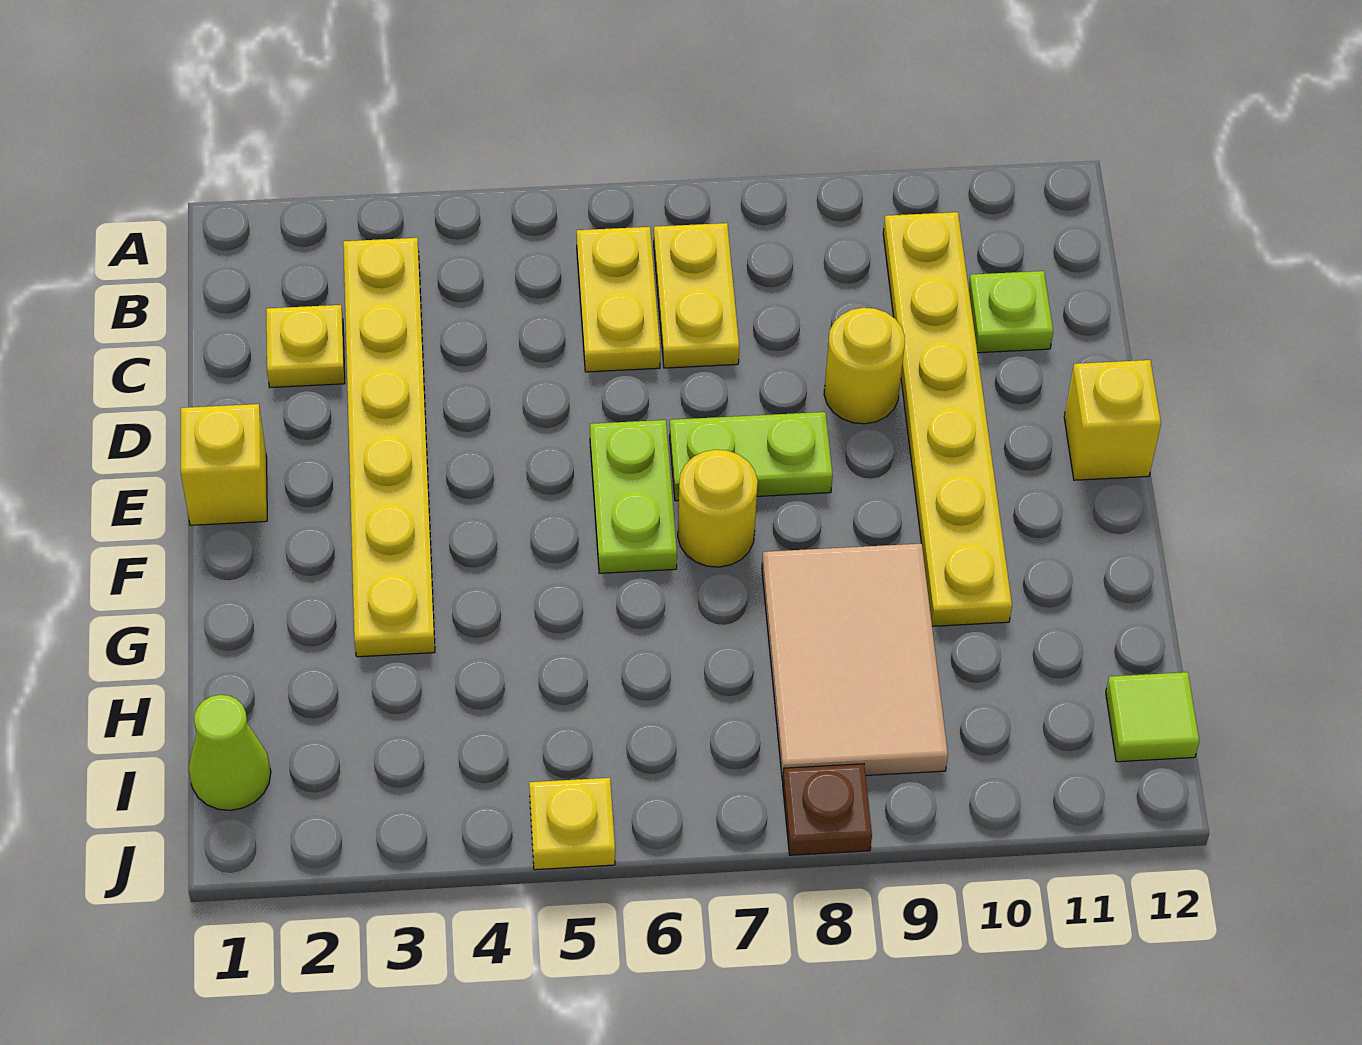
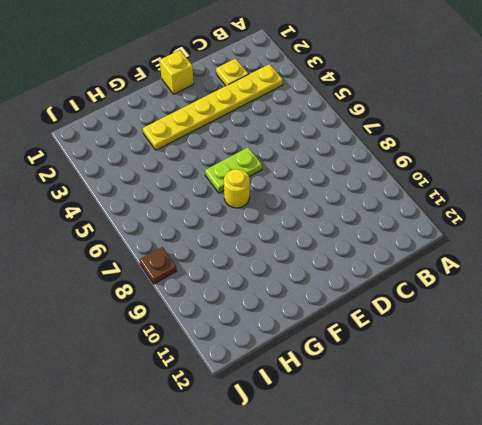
none -> yellow 1x2 plate [577,227,660,372]
none -> yellow 1x2 plate [654,223,739,368]
none -> yellow 1x6 plate [883,212,1012,626]

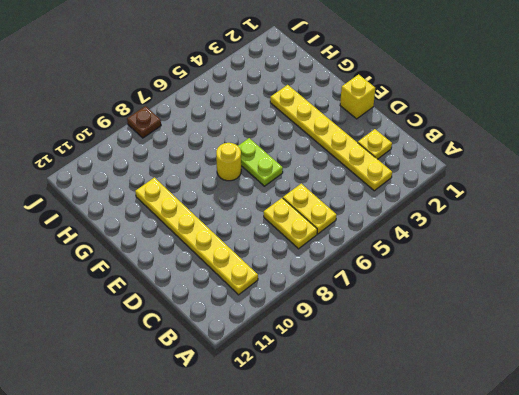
none -> lime 1x1 plate [969,271,1053,353]
none -> yellow 1x1 round brick [824,308,905,424]
none -> lime 1x2 plate [669,412,833,501]

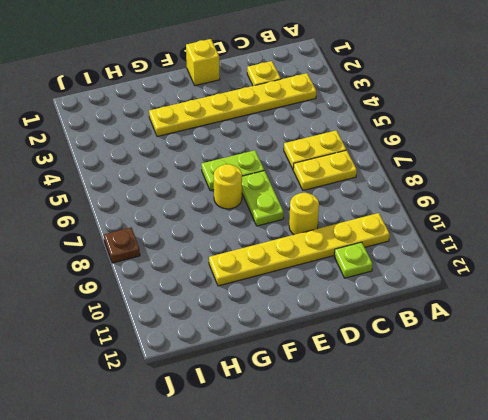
none -> yellow 1x1 brick [1064,360,1161,480]
none -> tan 2x3 tile [762,544,948,780]
none -> lime 1x1 cone [189,695,271,810]

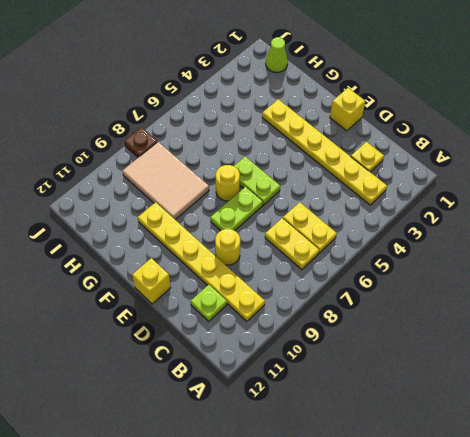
none -> lime 1x1 tile [1106,672,1199,762]
none -> yellow 1x1 plate [529,778,615,870]

